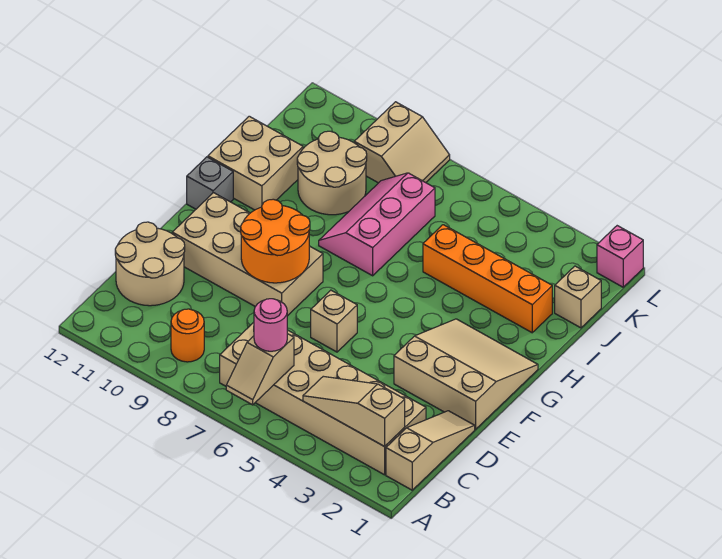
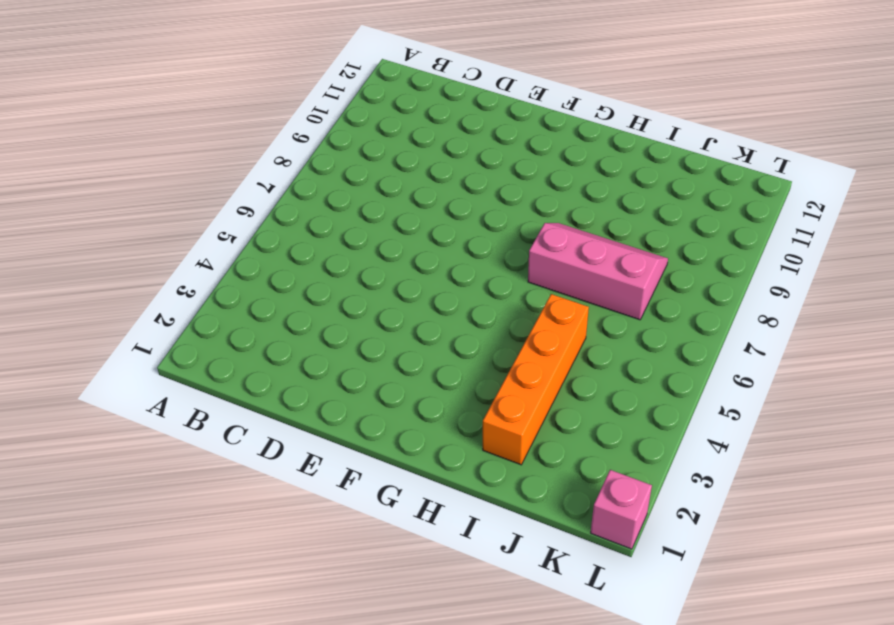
none -> tan 1x3 slope [386,411,475,490]
none -> tan 2x6 brick [220,322,426,475]
none -> orange 1x1 round brick [171,309,204,362]

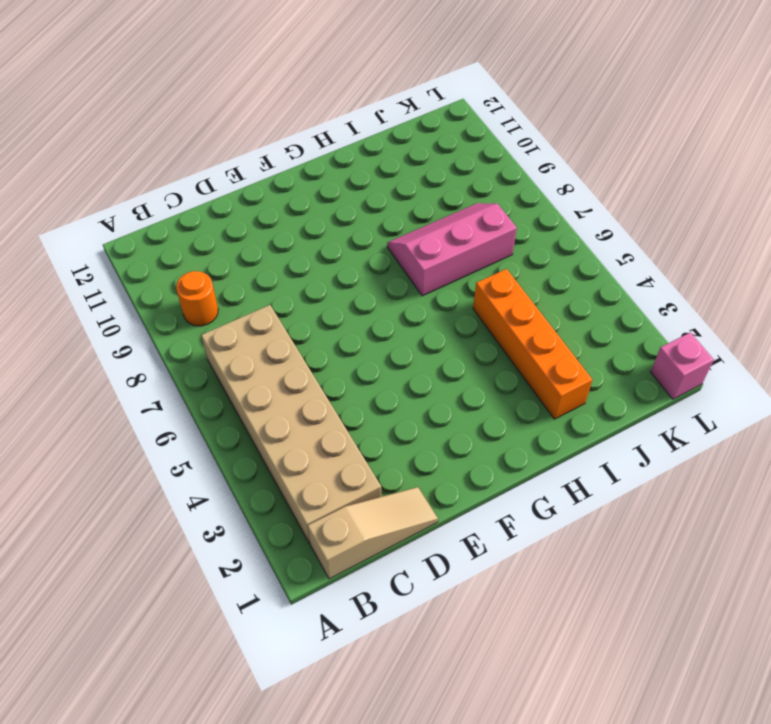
none -> tan 2x2 round brick [115,222,185,306]
none -> tan 3x3 slope [394,319,538,429]
none -> tan 1x1 brick [311,290,357,352]

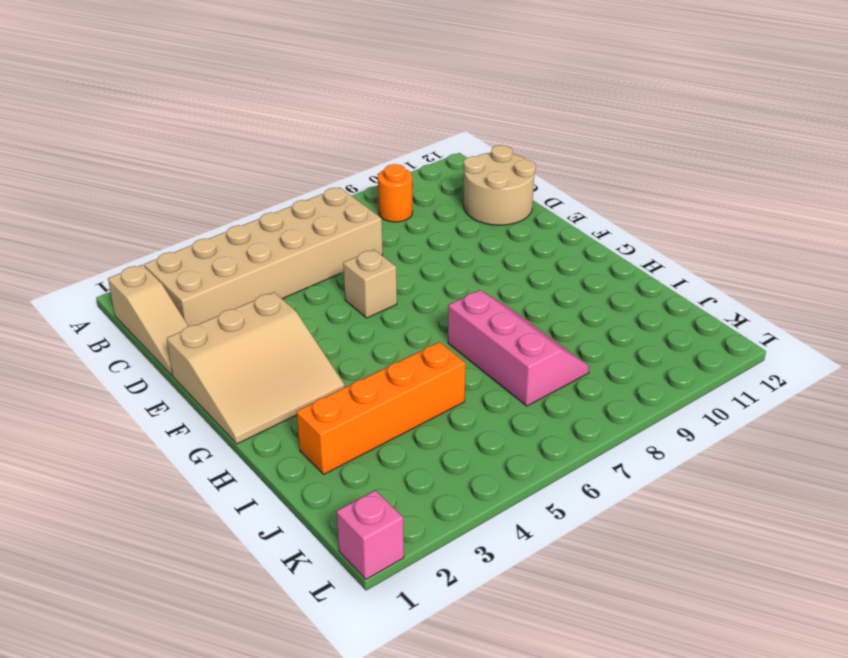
none -> tan 2x4 brick [172,193,323,316]
none -> grey 1x1 brick [187,157,233,209]
none -> tan 2x2 brick [208,116,303,210]

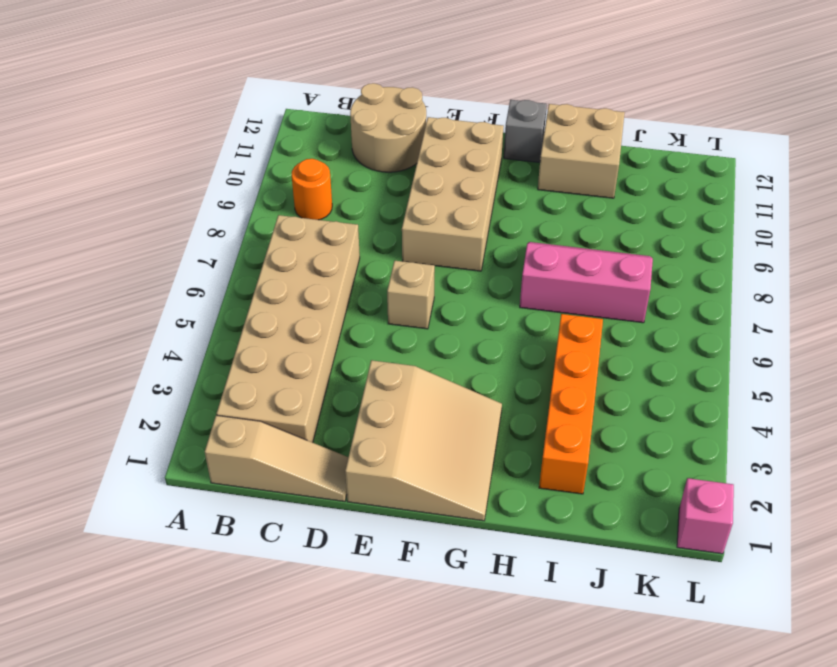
none -> tan 2x2 round brick [297,131,367,215]
none -> tan 1x1 brick [555,266,601,328]
none -> tan 2x2 slope [354,102,450,183]

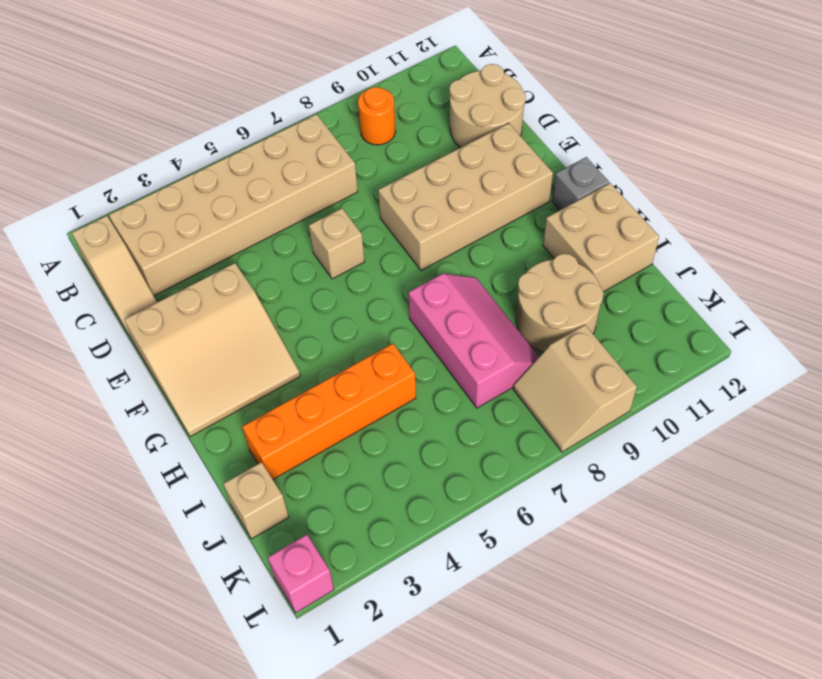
none -> tan 1x2 slope [226,334,294,405]
none -> tan 1x3 slope [303,376,405,446]
none -> orange 2x2 round brick [241,199,310,283]

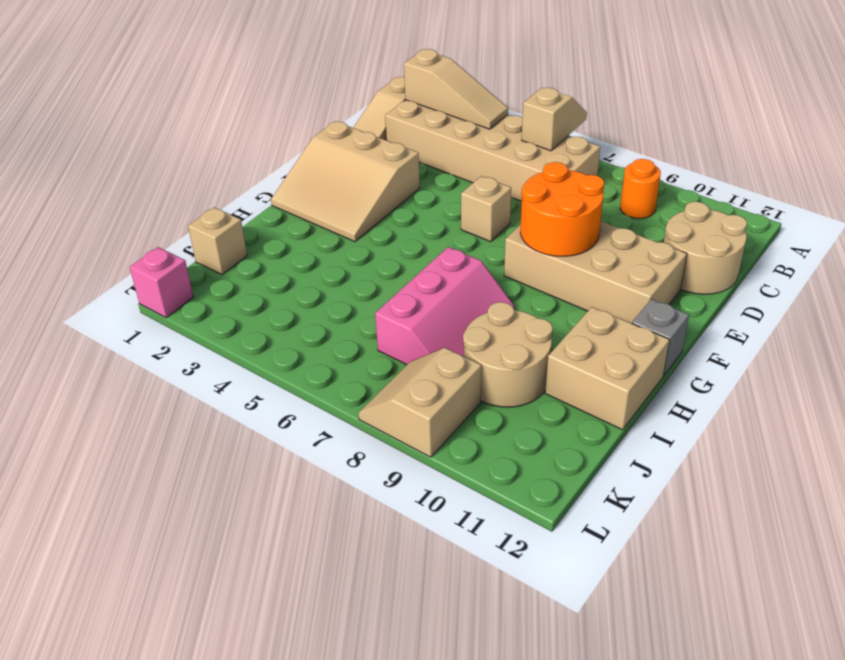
none -> orange 1x4 brick [423,225,552,333]
none -> pink 1x1 round brick [254,299,287,351]

